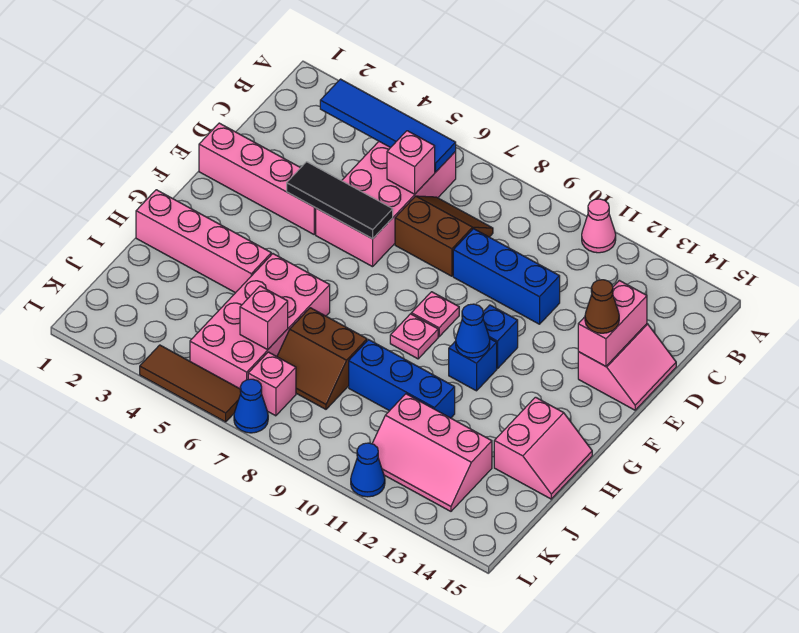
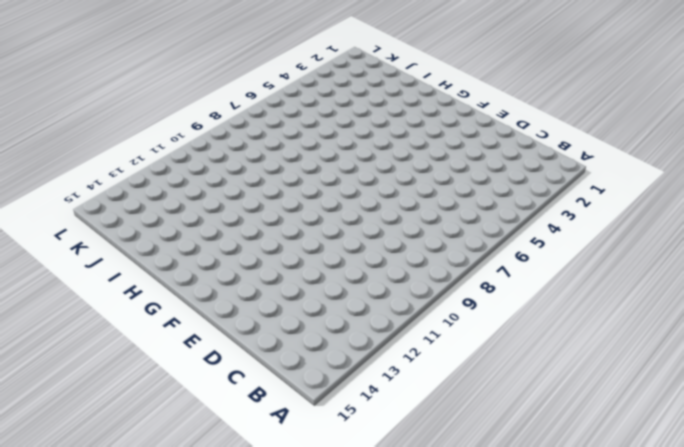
none -> pink 1x1 cone [582,199,616,253]
none -> pink 2x4 brick [316,142,456,267]
none -> brown 2x2 slope [395,196,493,276]

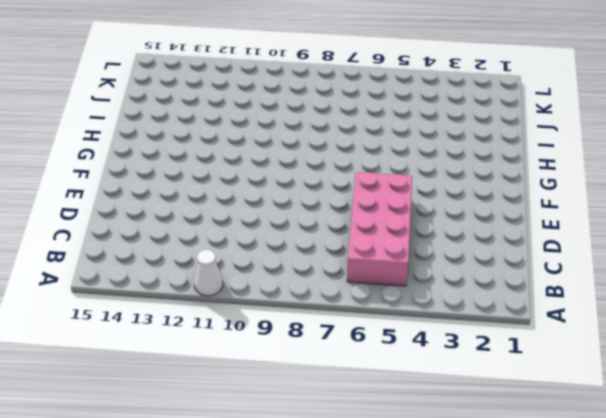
white 1x1 cone [194,250,223,296] -> pink 1x1 cone [582,199,616,253]
none -> brown 2x2 slope [395,196,493,276]
none -> blue 1x3 brick [453,229,560,324]
none -> pink 2x2 slope [578,324,676,410]

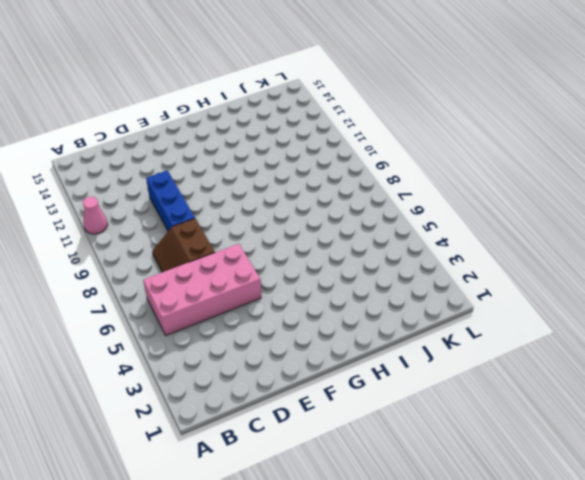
none -> pink 2x2 slope [578,324,676,410]
none -> pink 1x4 brick [199,123,316,234]
none -> pink 1x1 plate [411,292,459,337]

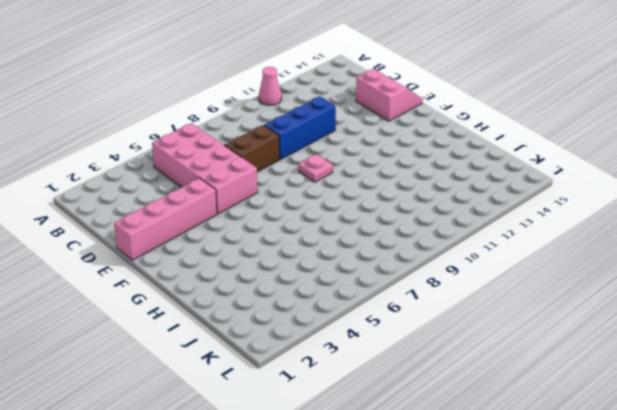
none -> blue 1x1 brick [483,305,518,369]
none -> pink 1x1 plate [390,314,438,359]
none -> blue 1x1 brick [449,339,497,391]

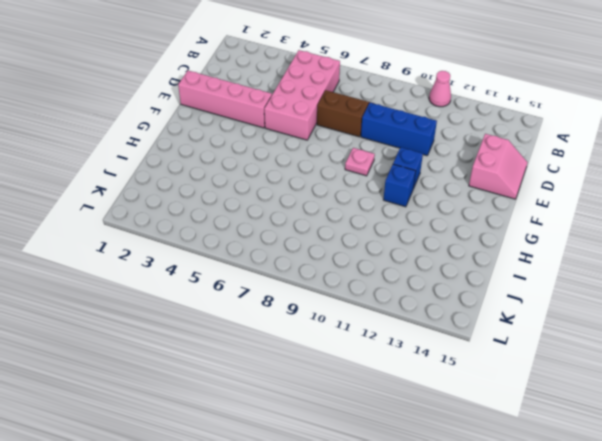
none -> pink 1x1 plate [390,314,438,359]
none -> pink 1x4 brick [136,190,271,293]
none -> pink 2x4 brick [190,254,330,389]

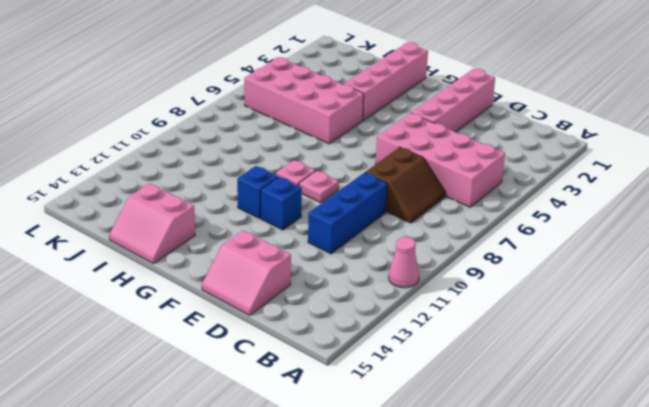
none -> brown 2x2 slope [277,308,367,409]
none -> blue 1x3 brick [349,340,455,418]
none -> pink 2x3 slope [372,394,492,511]

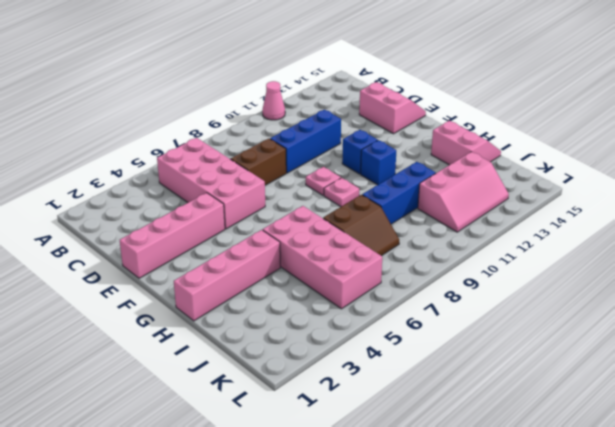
none -> pink 1x1 brick [248,352,296,416]
none -> brown 1x3 tile [140,345,241,422]
none -> blue 1x1 cone [234,379,268,433]

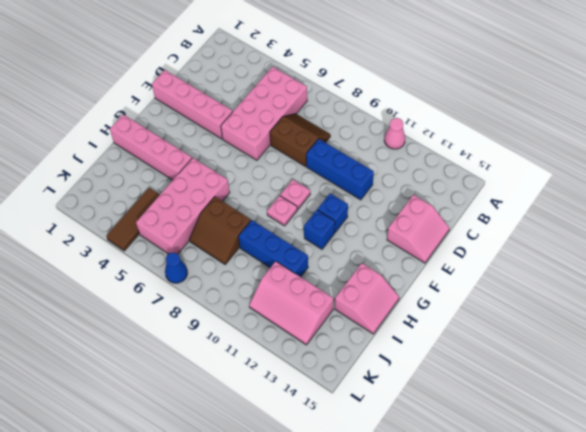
brown 1x3 tile [106,188,160,251] -> brown 1x3 tile turned to [140,345,241,422]
none -> pink 1x1 brick [248,352,296,416]
none -> blue 1x1 cone [351,443,385,497]
none -> blue 1x4 tile [320,79,456,172]

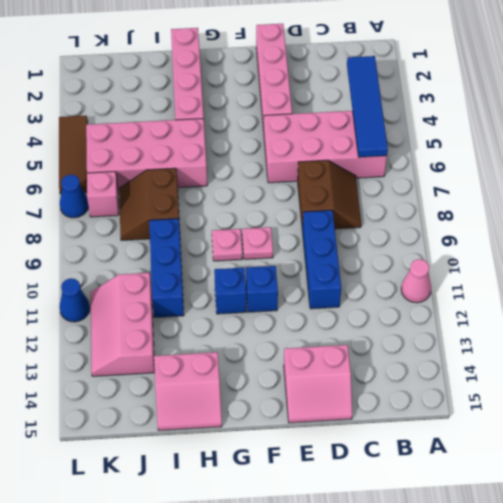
none -> pink 1x1 brick [387,131,435,194]
none -> pink 1x2 brick [578,280,647,366]
none -> black 1x3 tile [287,162,393,239]

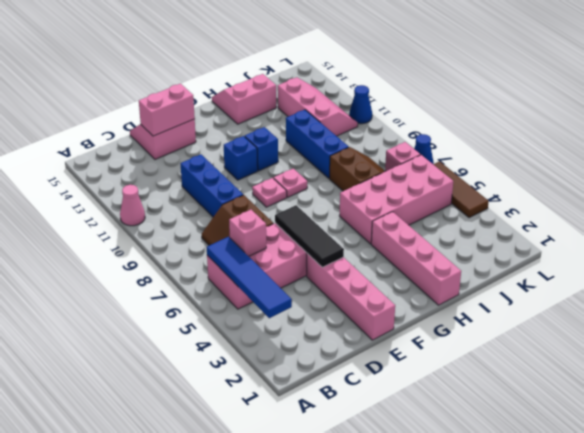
none -> blue 1x1 cone [456,304,490,358]
none -> pink 1x1 brick [240,286,288,349]
none -> brown 1x1 cone [585,280,619,333]

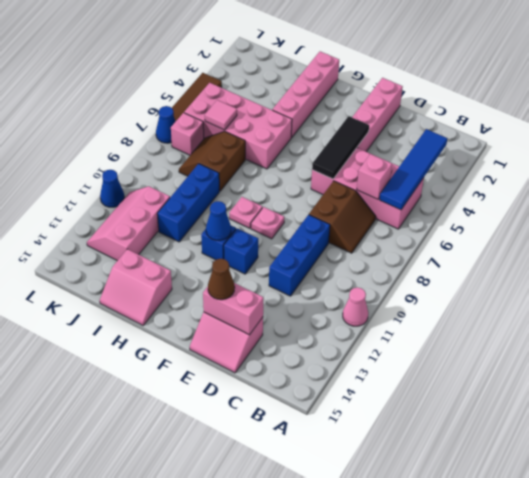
pink 1x1 tile [205,100,237,130] -> pink 1x1 brick [240,286,288,349]

